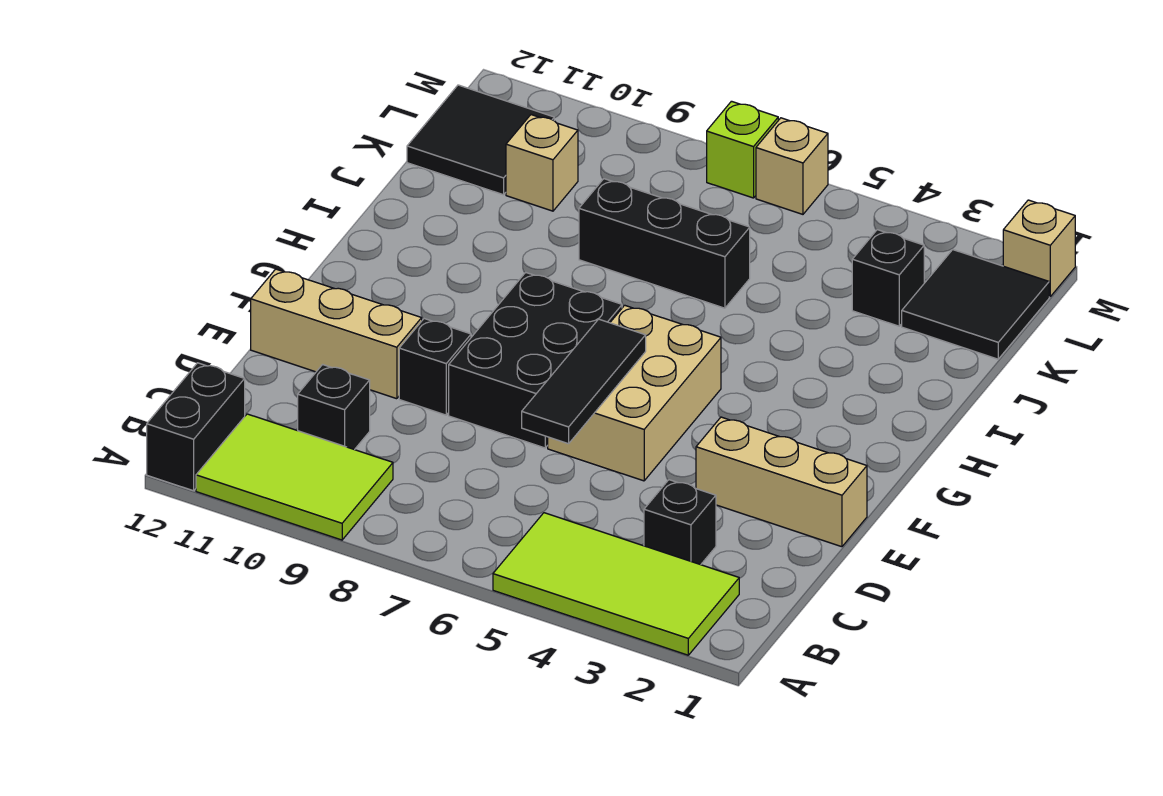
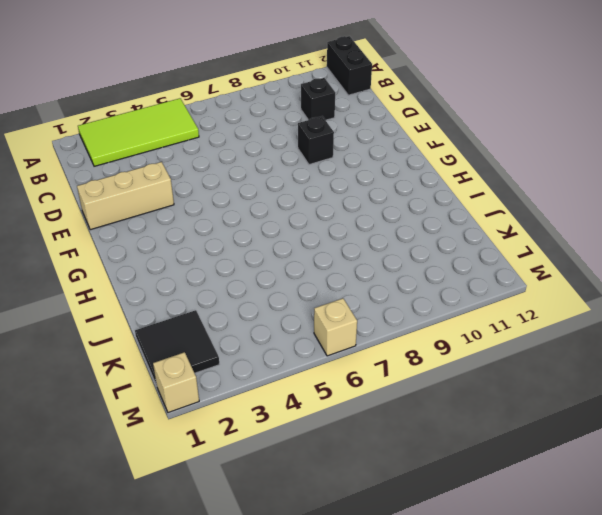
none -> lime 2x3 tile [196,414,393,540]
none -> black 1x1 brick [644,480,716,565]
none -> tan 2x3 brick [548,305,721,481]

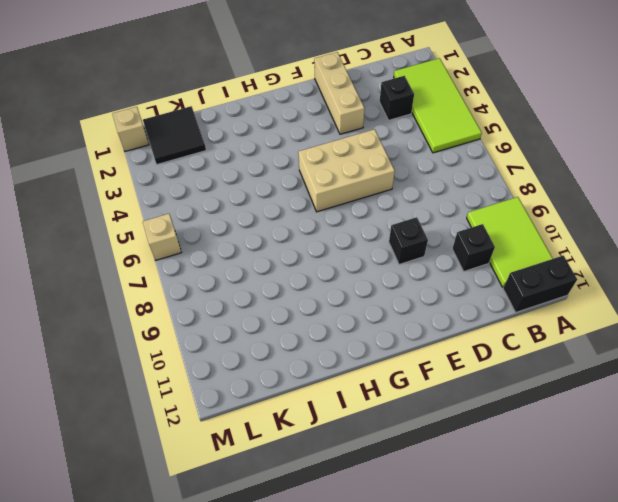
none -> black 2x3 brick [449,272,622,448]
none -> tan 1x3 brick [251,269,422,399]
none -> black 1x3 brick [579,179,750,308]

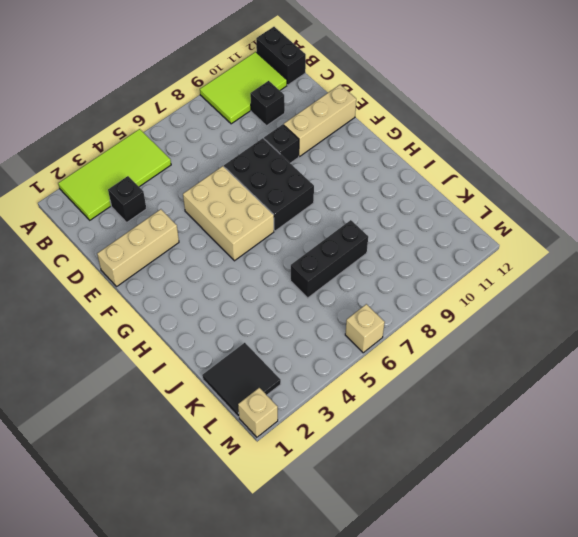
none -> black 1x1 brick [852,230,924,326]
none -> tan 1x1 brick [506,115,578,211]
none -> black 2x2 tile [407,85,554,195]

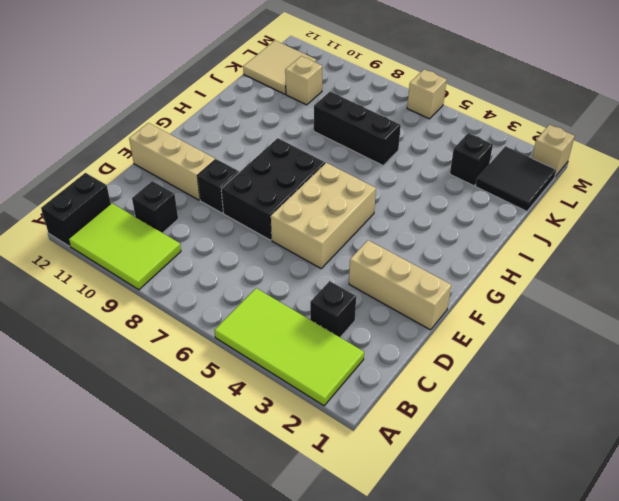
tan 2x2 tile [243,41,316,94] -> black 2x2 tile [407,85,554,195]
none -> lime 1x1 brick [707,101,778,198]
none -> black 1x3 tile [522,319,646,444]

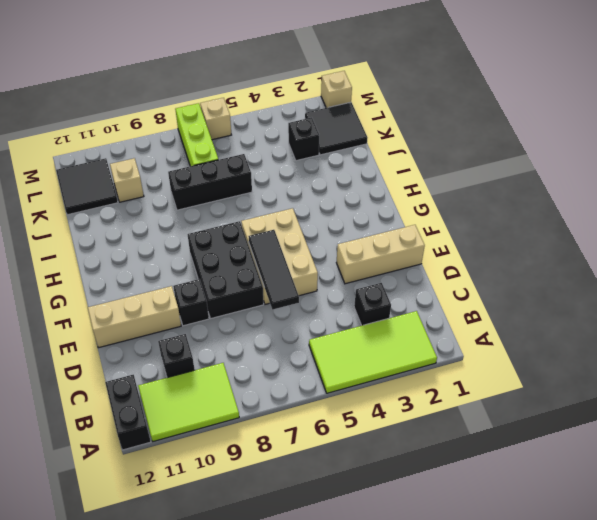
lime 1x3 brick [175,103,218,166] -> lime 1x1 brick [707,101,778,198]

